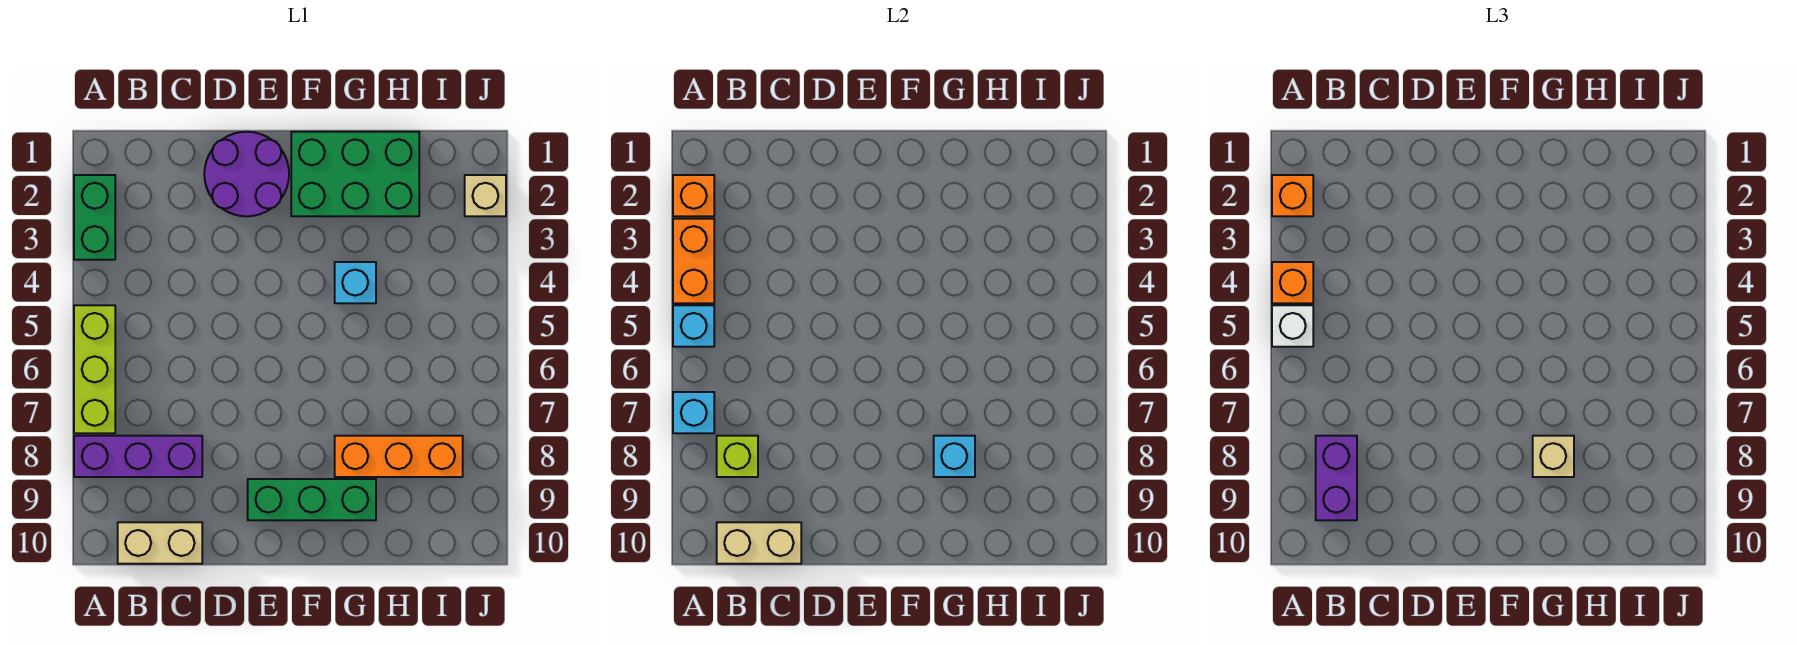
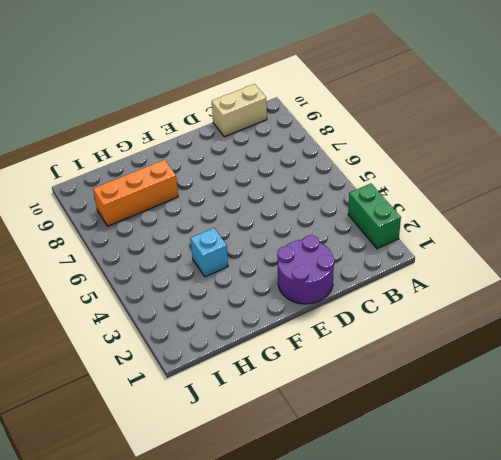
none -> lime 1x3 brick [74,305,115,433]
none -> purple 1x3 brick [74,436,202,477]
none -> green 1x3 brick [248,479,376,520]

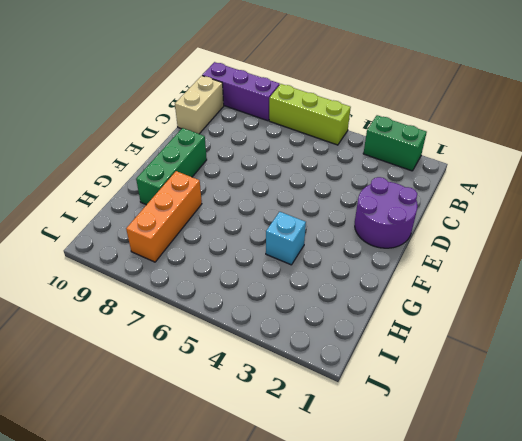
purple 1x3 brick [202,62,280,121] -> purple 1x3 brick turned to [74,436,202,477]
none -> green 2x3 brick [291,132,419,216]
none -> tan 1x1 brick [465,175,506,216]
none -> orange 1x1 brick [673,175,714,216]

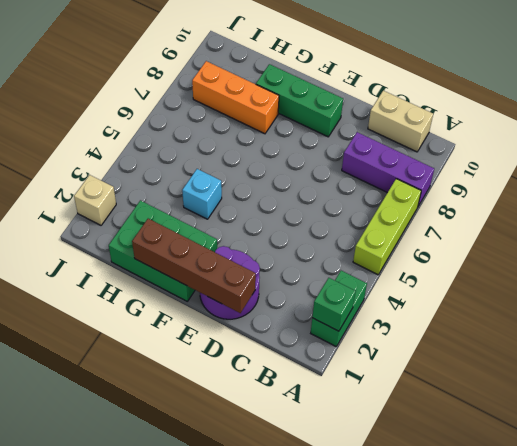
green 1x1 brick [312,278,356,331] -> orange 1x1 brick [673,175,714,216]
brown 1x4 brick [132,219,256,313] -> none
none -> orange 1x2 brick [673,219,714,303]
none -> cyan 1x1 brick [673,305,714,347]
none -> cyan 1x1 brick [673,392,714,433]

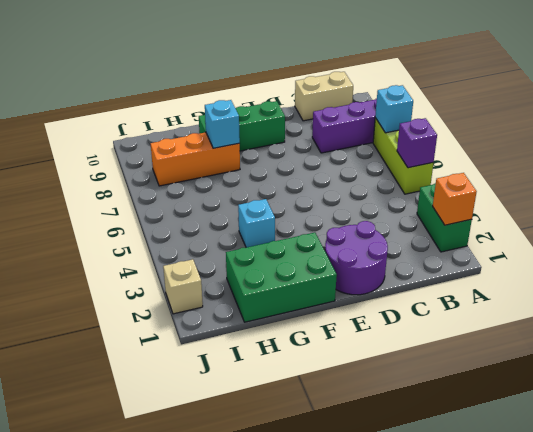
purple 1x1 brick [397,118,437,168] -> cyan 1x1 brick [673,305,714,347]
none -> orange 1x2 brick [673,219,714,303]
none -> lime 1x1 brick [717,436,758,477]
none -> tan 1x2 brick [717,522,801,564]

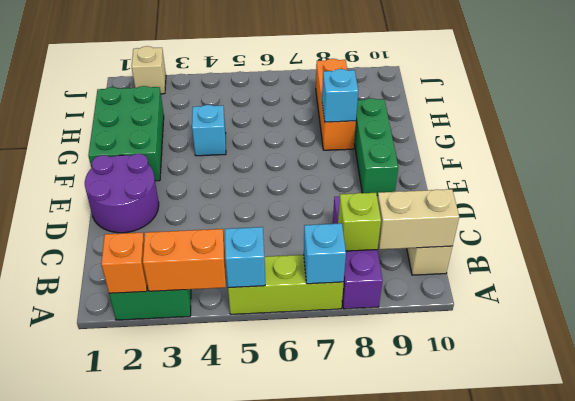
tan 1x2 brick [377,189,459,249] -> tan 1x2 brick turned to [717,522,801,564]
none -> orange 1x1 brick [1272,175,1313,216]
none -> orange 1x1 brick [1272,262,1313,303]
none -> white 1x1 brick [1272,305,1313,347]

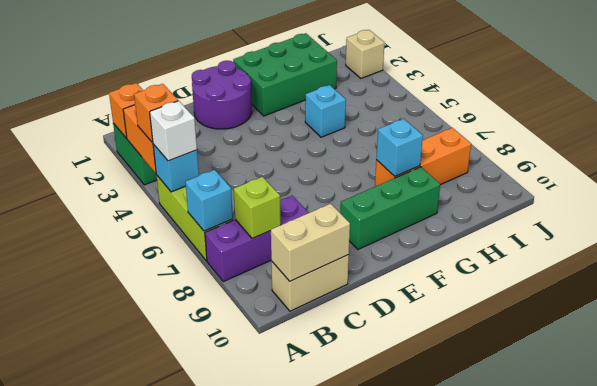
none -> orange 1x1 brick [1272,175,1313,216]
none -> purple 1x2 brick [1316,436,1357,520]
none -> tan 1x1 brick [1533,436,1574,477]

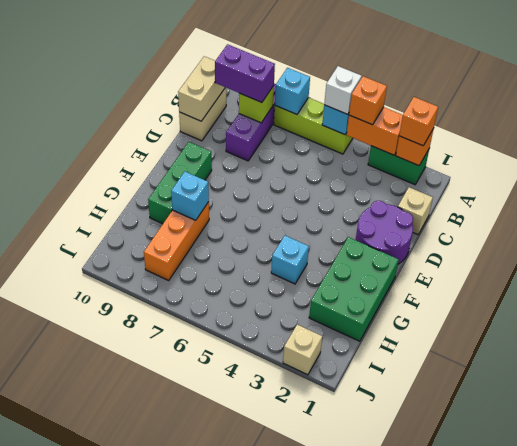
tan 1x1 brick [398,187,433,235] -> tan 1x1 brick moved to [1533,436,1574,477]

